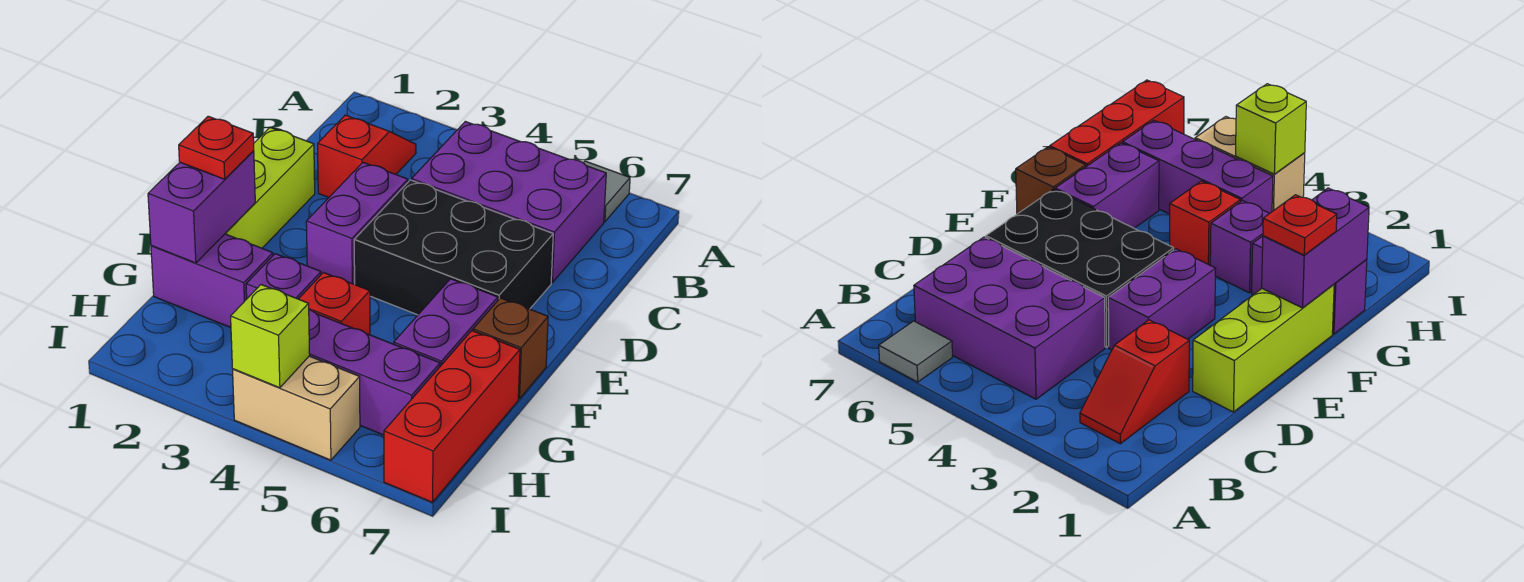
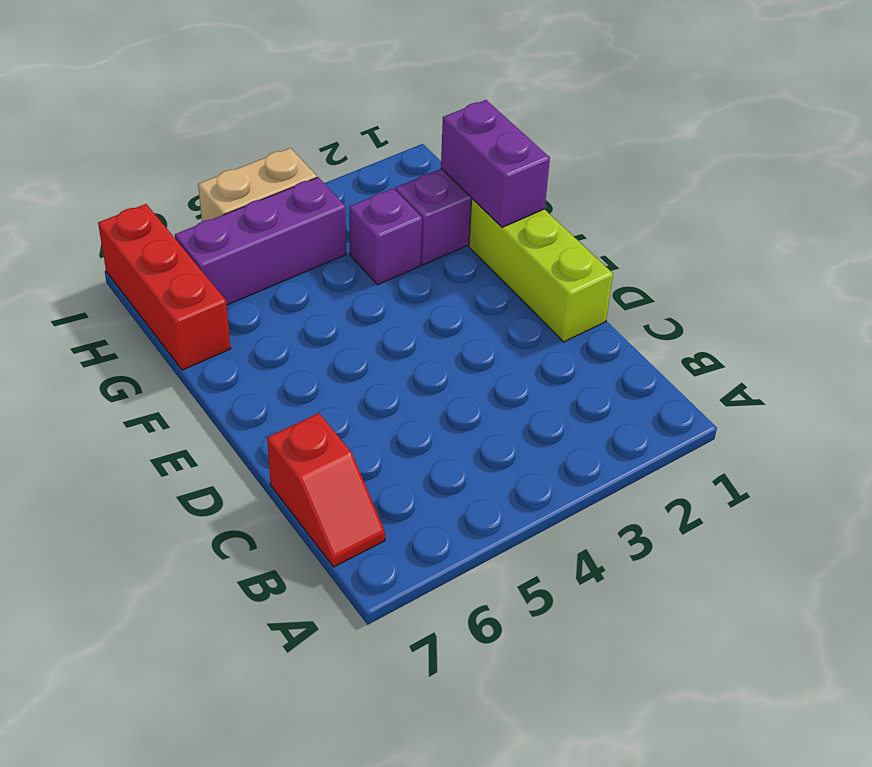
red 1x2 slope [267,413,385,567] -> red 1x2 slope moved to [318,115,416,197]
none -> grey 1x1 tile [583,161,630,222]
none -> purple 2x3 brick [412,121,606,282]
none -> purple 1x2 brick [306,162,408,284]

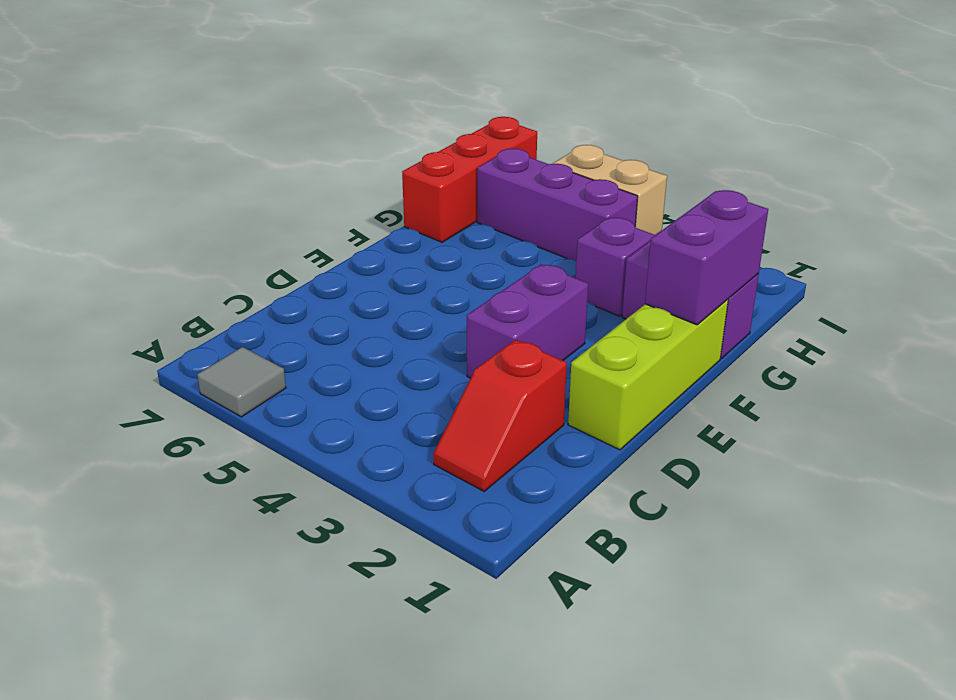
none -> purple 2x3 brick [412,121,606,282]
none -> black 2x3 brick [354,180,553,315]
none -> purple 1x2 brick [394,279,498,366]

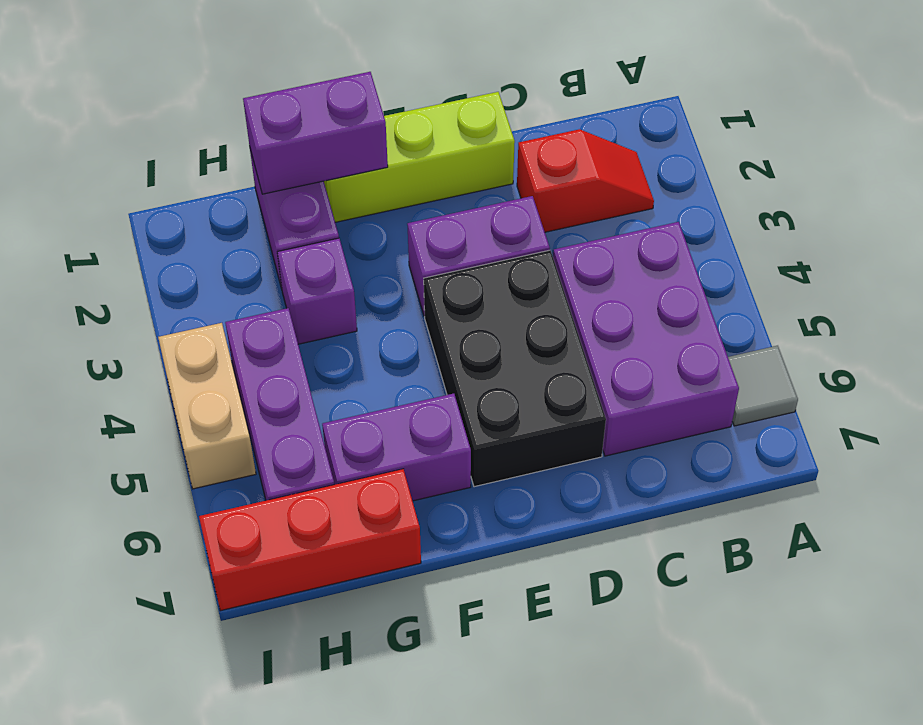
none -> brown 1x1 brick [473,298,548,399]
none -> red 1x1 brick [299,273,370,335]
none -> lime 1x1 brick [231,285,310,388]

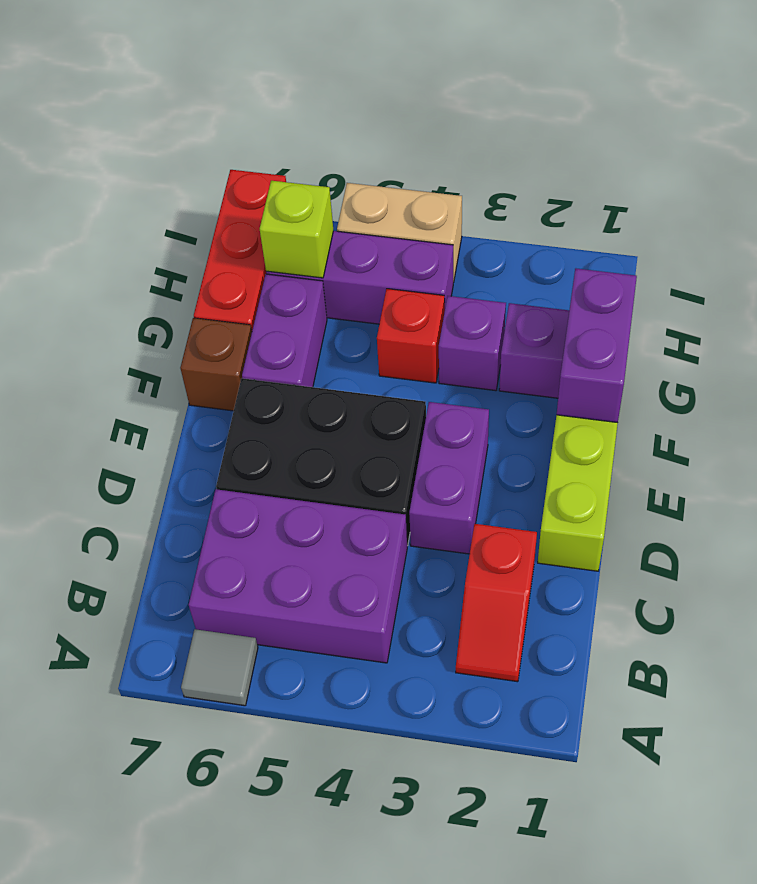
lime 1x1 brick [260,181,333,278] -> lime 1x1 brick moved to [231,285,310,388]
none -> red 1x1 plate [179,116,254,179]

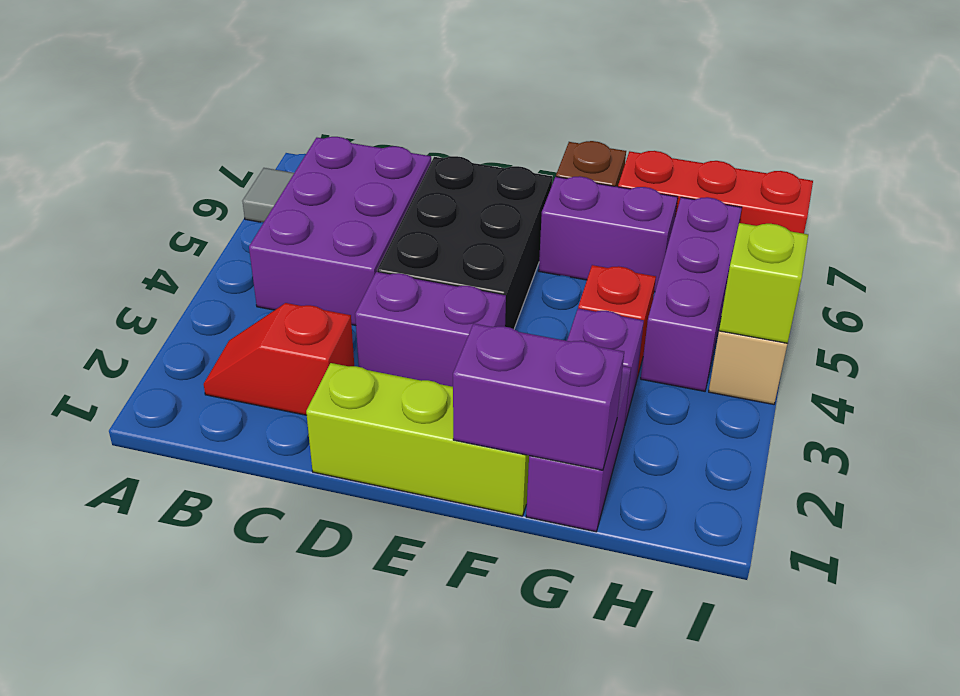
none -> red 1x1 plate [179,116,254,179]

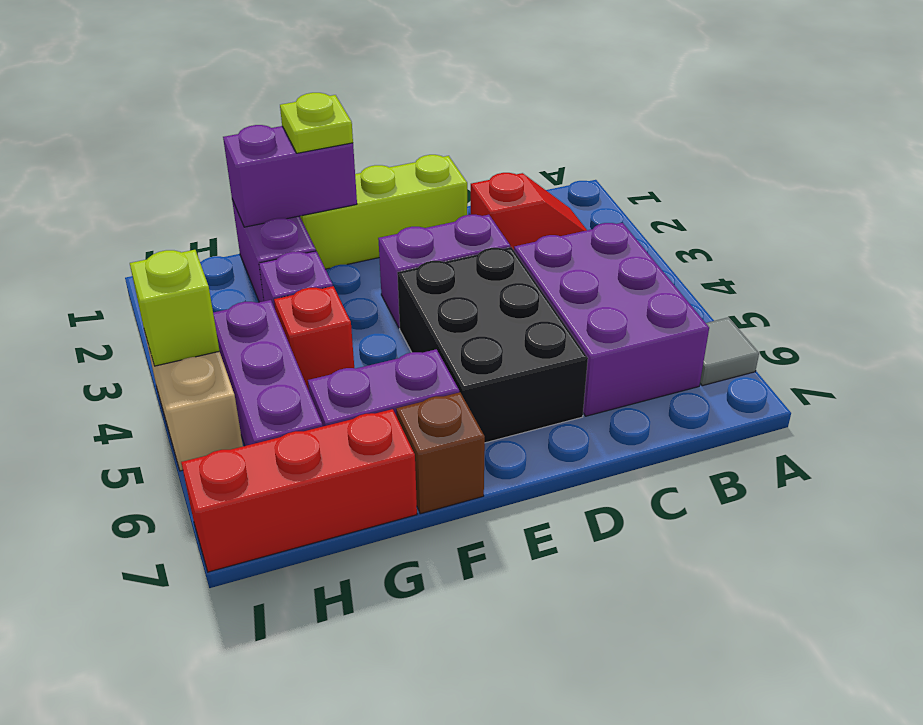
lime 1x1 plate [280,93,353,153] -> red 1x1 plate [179,116,254,179]

